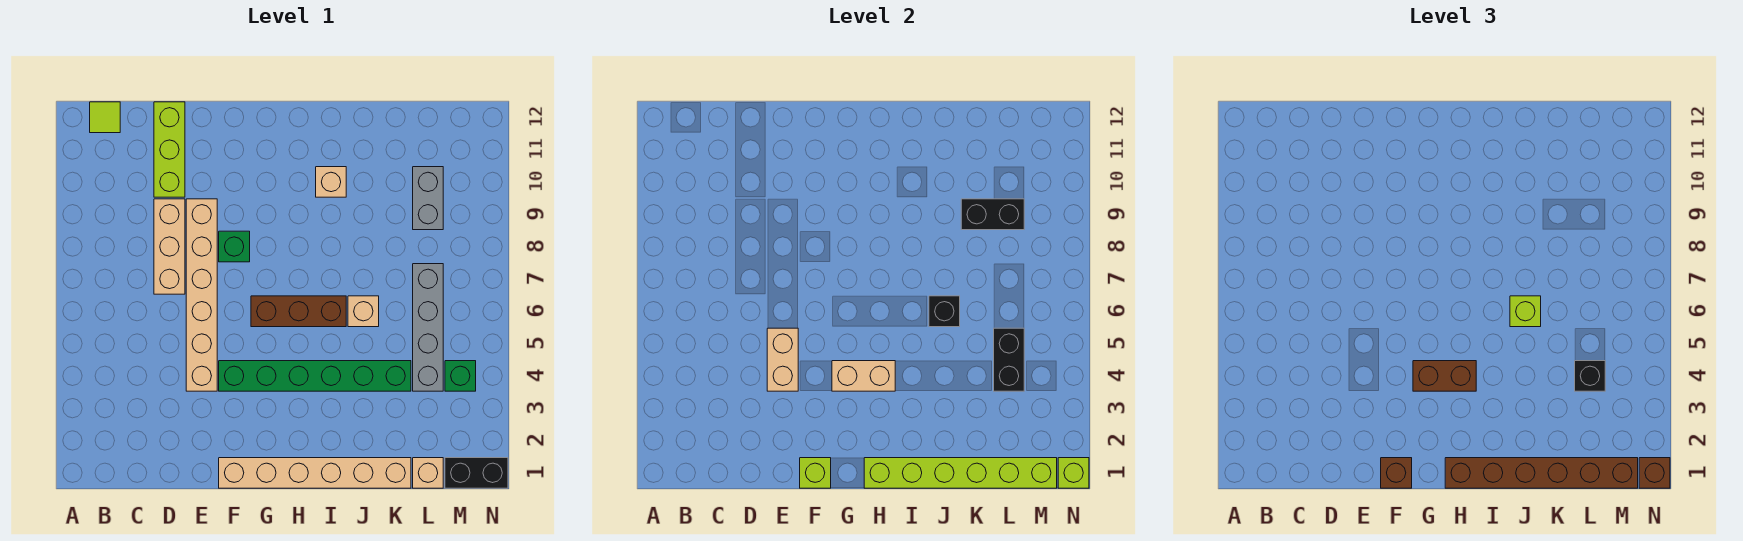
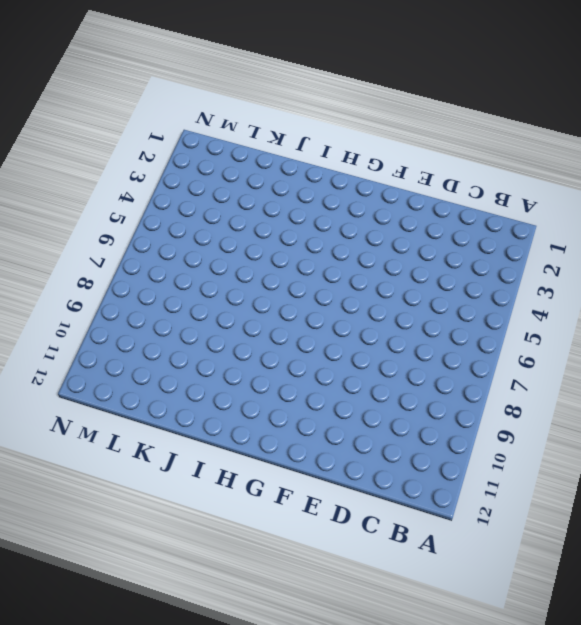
none -> lime 1x1 tile [90,102,120,133]
none -> tan 1x3 brick [154,199,185,294]
none -> lime 1x3 brick [154,102,185,197]

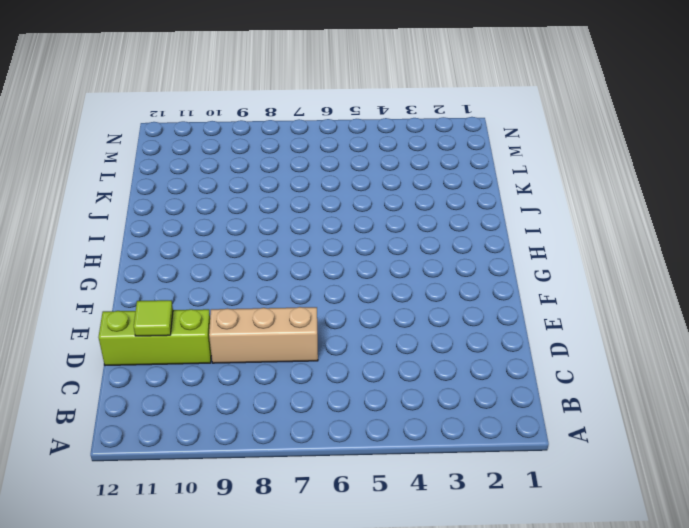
lime 1x1 tile [134,300,173,336] -> lime 1x1 tile moved to [90,102,120,133]
none -> tan 1x6 brick [186,199,217,391]
none -> tan 1x6 brick [219,458,411,488]
none -> green 1x6 brick [219,361,411,391]

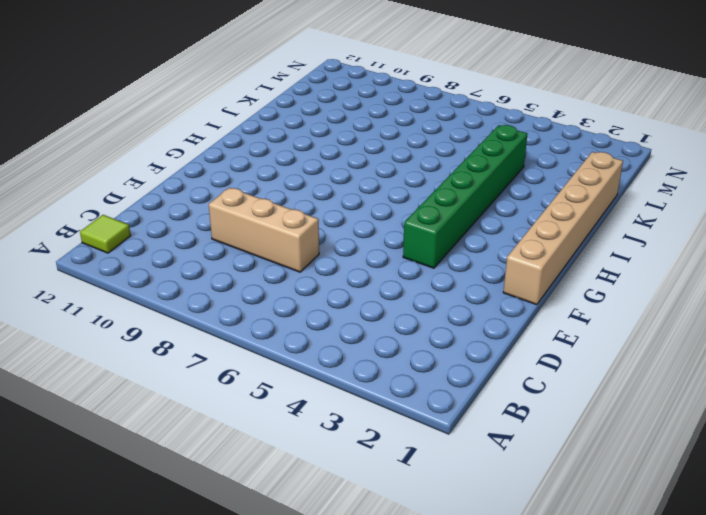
none -> lime 1x3 brick [154,102,185,197]
none -> tan 1x6 brick [186,199,217,391]
none -> green 1x1 brick [219,231,250,262]

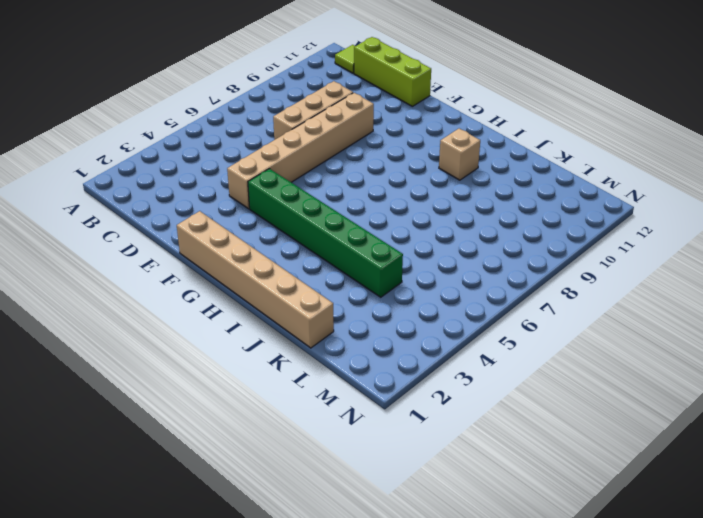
lime 1x3 brick [354,37,431,106] -> lime 1x3 brick turned to [154,102,185,197]
none -> green 1x1 brick [219,231,250,262]
none -> brown 1x3 brick [251,296,346,327]
none -> tan 1x1 brick [348,296,379,327]

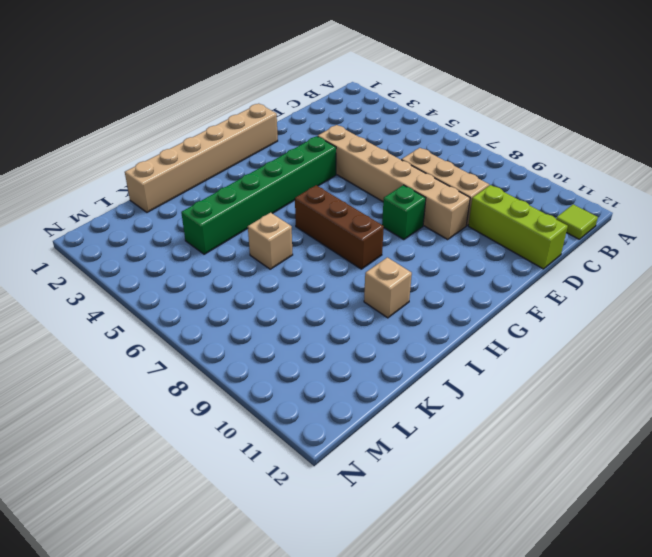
brown 1x3 brick [295,185,384,269] -> brown 1x3 brick turned to [251,296,346,327]
none -> tan 1x1 brick [413,458,443,488]
none -> grey 1x4 brick [413,264,443,391]
none -> grey 1x2 brick [413,167,443,230]

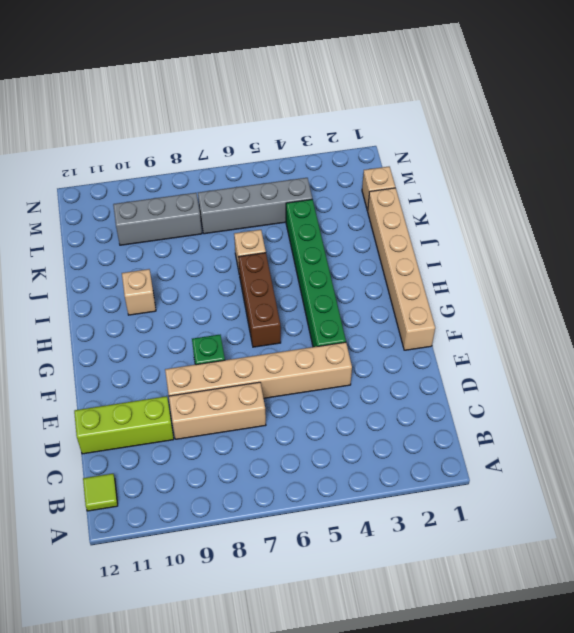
grey 1x3 brick [113,193,202,245] -> grey 1x2 brick [413,167,443,230]
none -> black 1x2 brick [445,458,508,488]
none -> green 1x1 brick [445,361,476,391]
none -> tan 1x2 brick [767,328,798,391]

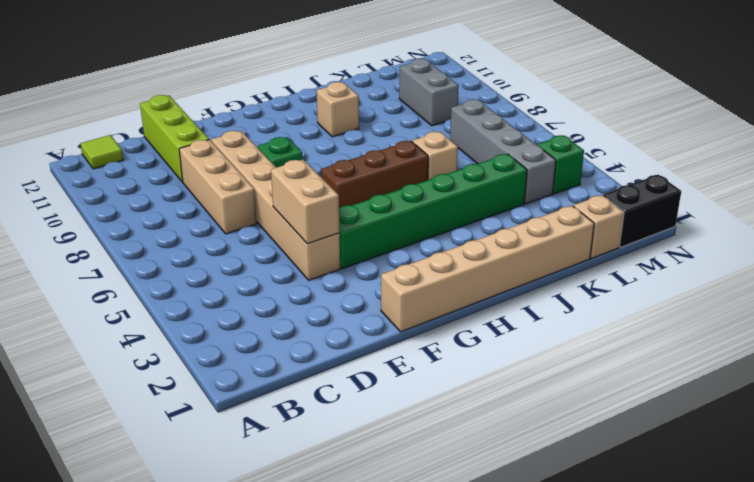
none -> lime 1x1 brick [800,458,831,488]
none -> tan 1x2 brick [832,361,895,391]
none -> lime 1x6 brick [864,458,1057,488]

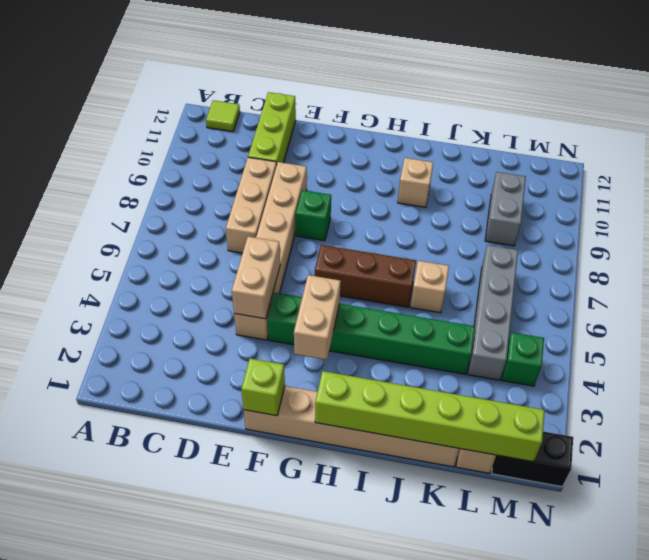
tan 1x2 brick [294,275,341,360] -> tan 1x2 brick turned to [832,361,895,391]
none -> black 1x1 brick [929,296,960,327]
none -> black 1x2 brick [961,199,1024,230]
none -> black 1x2 brick [994,328,1024,391]

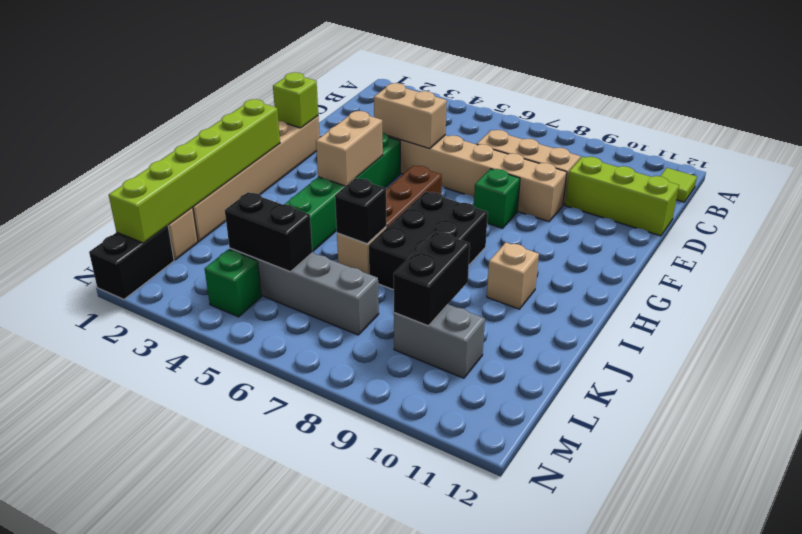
black 2x3 brick [369,192,488,290] -> none
none -> lime 1x1 brick [1058,458,1089,488]
none -> brown 1x1 brick [1381,458,1412,488]
none -> brown 1x2 brick [1413,361,1476,391]

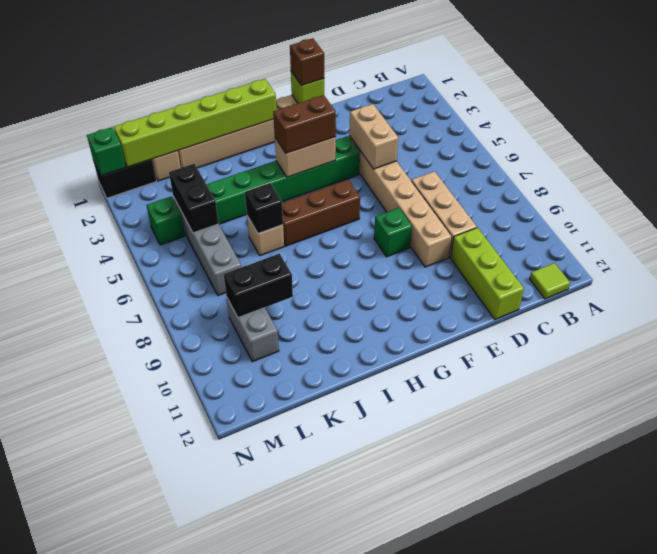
green 1x1 brick [87,127,126,176] -> lime 1x1 brick [1058,458,1089,488]
none -> tan 1x1 brick [316,167,346,197]
none -> brown 1x6 brick [1445,458,1638,488]
none -> lime 1x1 brick [1510,296,1541,327]

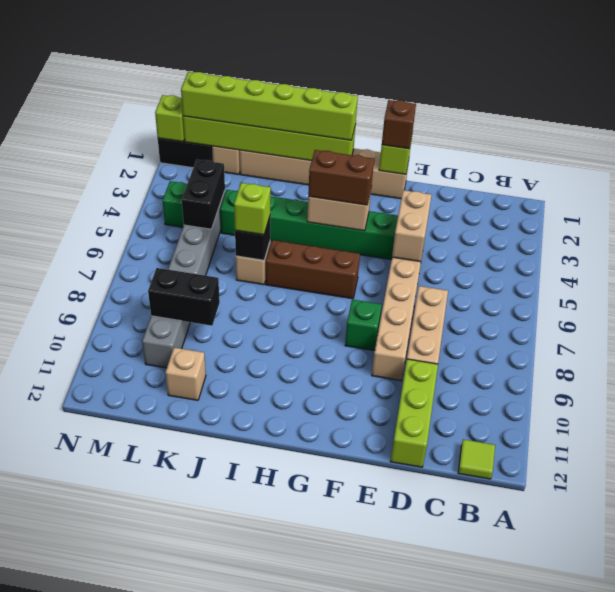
lime 1x6 brick [181,72,358,140] -> brown 1x6 brick [1445,458,1638,488]
tan 1x1 brick [165,348,206,400] -> tan 1x1 brick moved to [316,167,346,197]
none -> black 1x1 brick [1575,361,1605,391]
none -> brown 1x1 brick [1639,458,1670,488]

